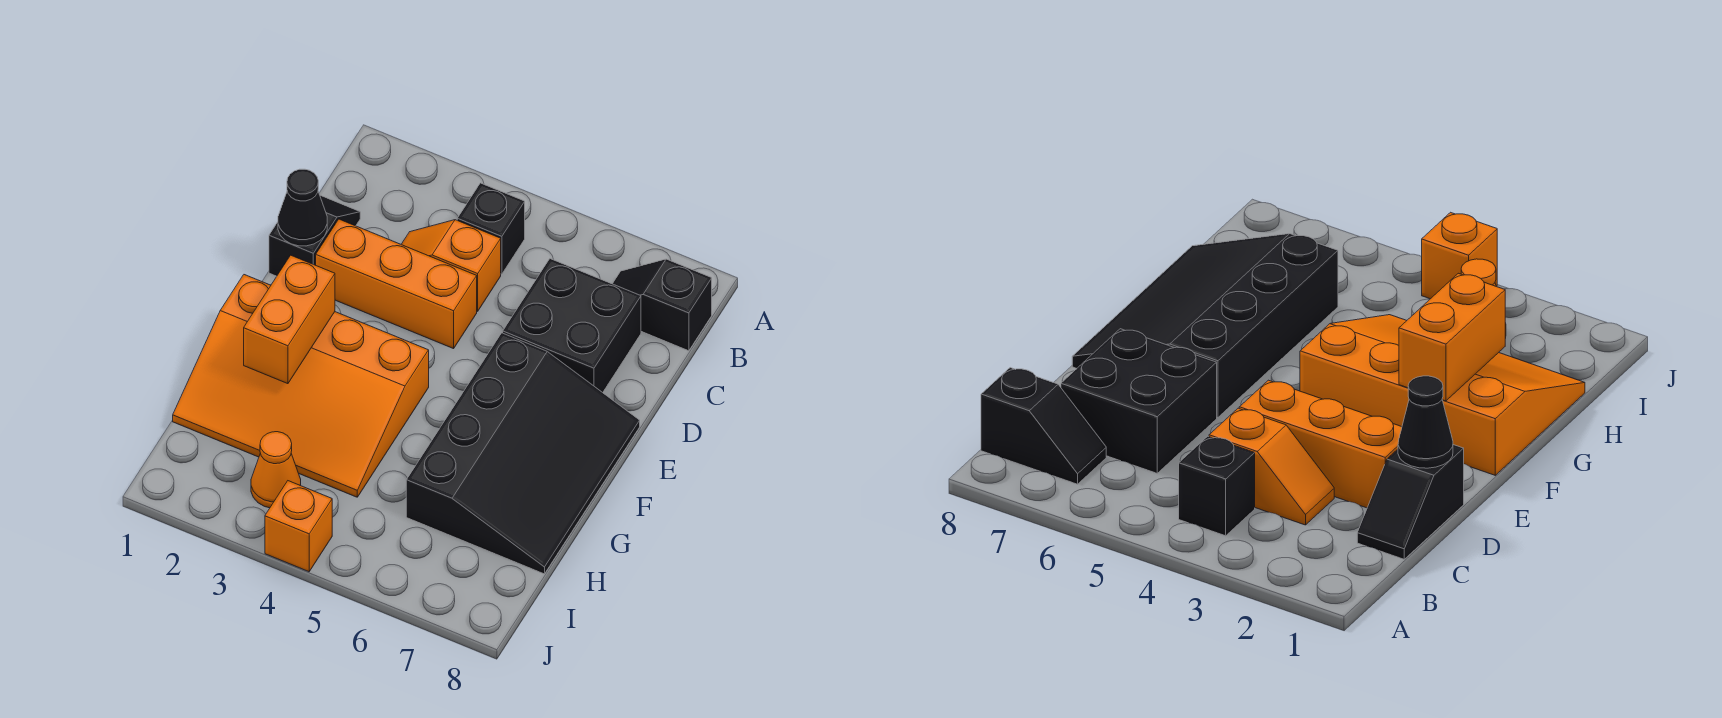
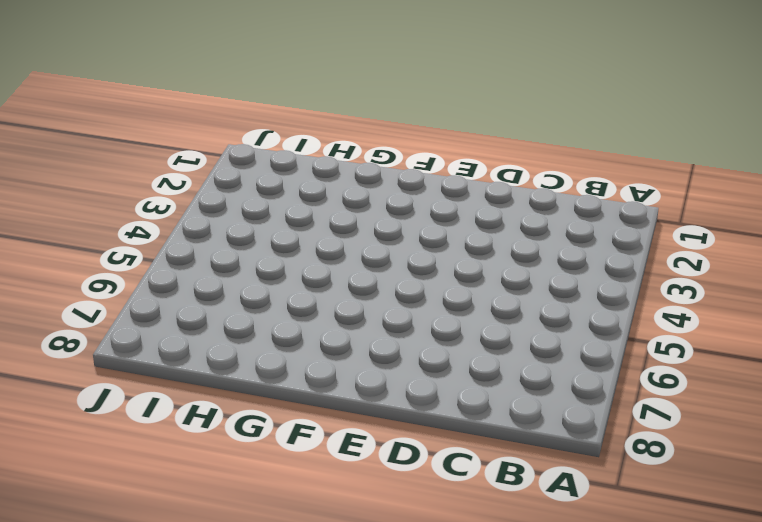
none -> black 1x1 brick [457,183,525,274]
none -> black 1x2 slope [613,259,712,351]
none -> black 1x2 slope [269,195,360,276]

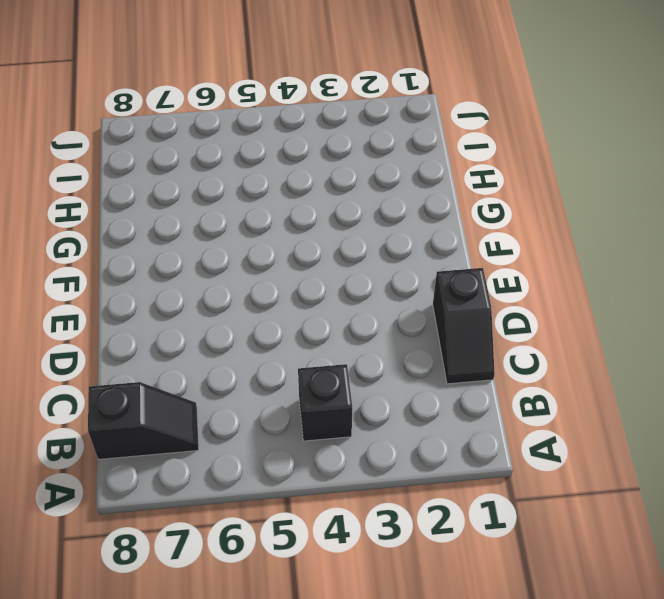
none -> orange 1x2 slope [401,220,501,311]
none -> black 2x2 brick [503,259,641,393]
none -> orange 1x3 brick [316,219,477,349]

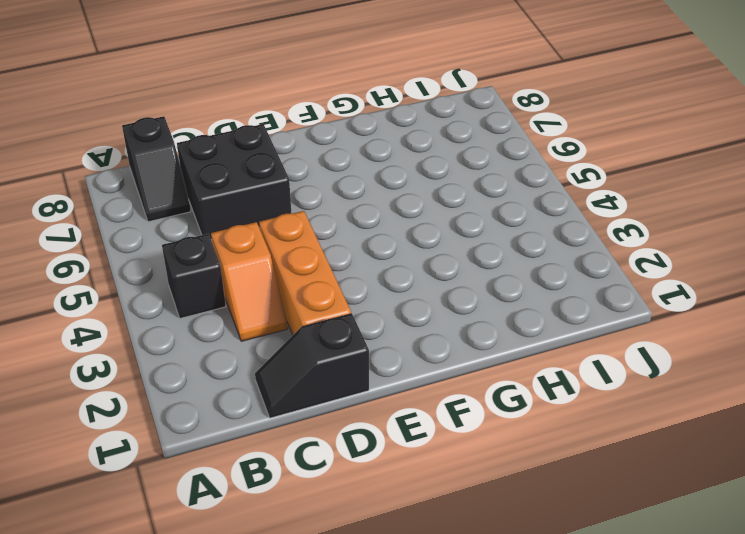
none -> black 3x4 slope [406,333,640,574]
none -> orange 3x4 slope [173,275,429,497]
none -> orange 1x1 cone [251,432,301,508]

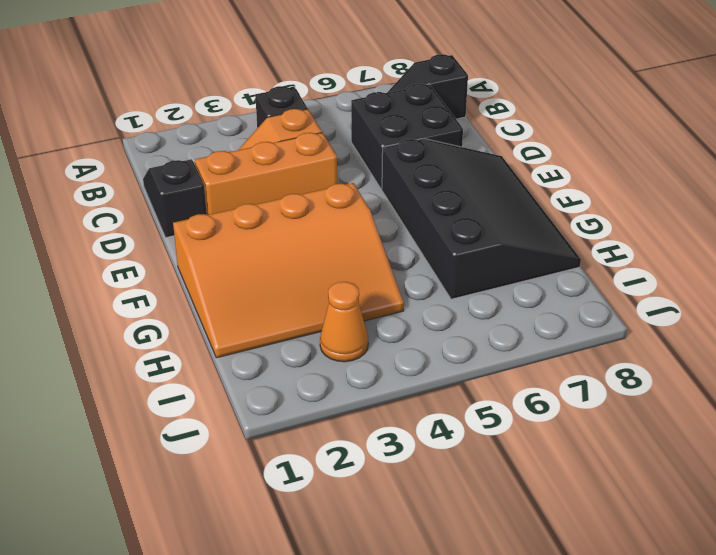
none -> orange 1x1 brick [265,481,332,572]
none -> black 1x1 cone [278,169,327,246]
none -> orange 1x2 brick [244,255,335,384]

